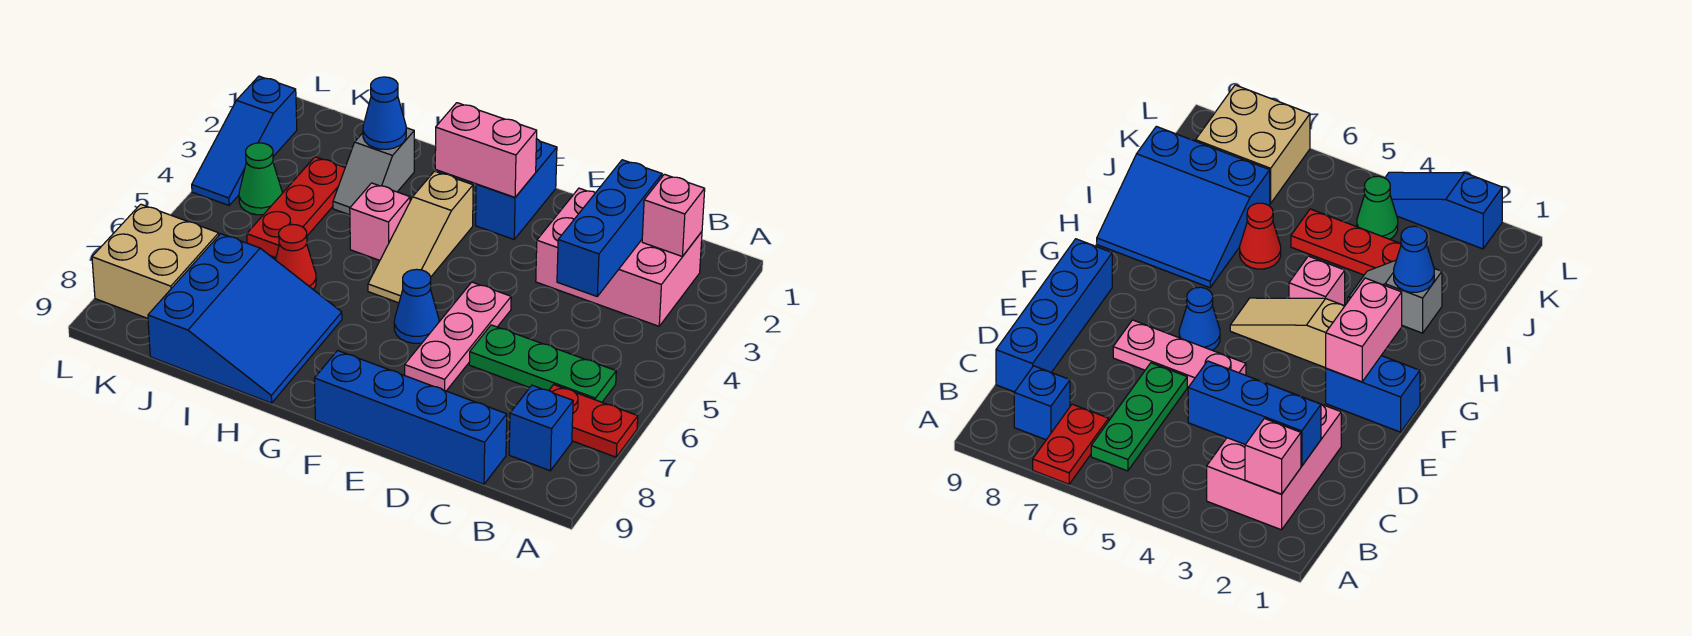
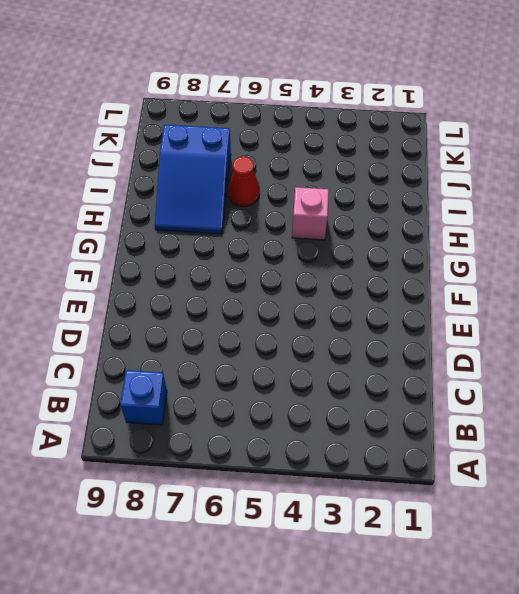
blue 2x3 slope [155,125,231,234] -> blue 3x3 slope [148,234,342,403]
none -> red 1x2 plate [549,385,638,457]
none -> pink 2x3 brick [536,188,702,326]
none -> green 1x3 plate [469,325,616,402]

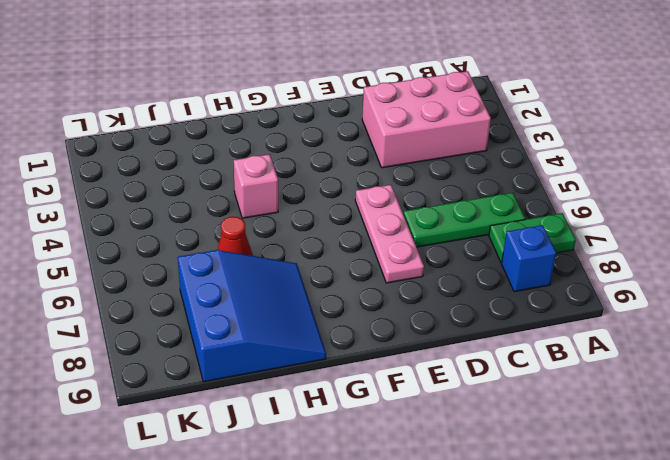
green 1x2 plate [489,213,576,263] -> red 1x2 plate [549,385,638,457]
none -> blue 1x4 brick [314,351,507,484]
none -> blue 1x2 brick [476,139,557,239]
none -> blue 1x1 cone [394,269,439,343]

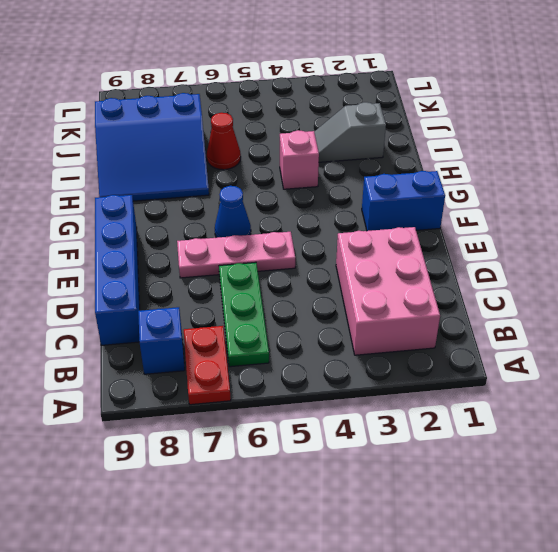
none -> tan 1x3 slope [368,171,473,303]
none -> red 1x3 plate [247,157,345,258]
none -> green 1x1 cone [239,143,282,215]

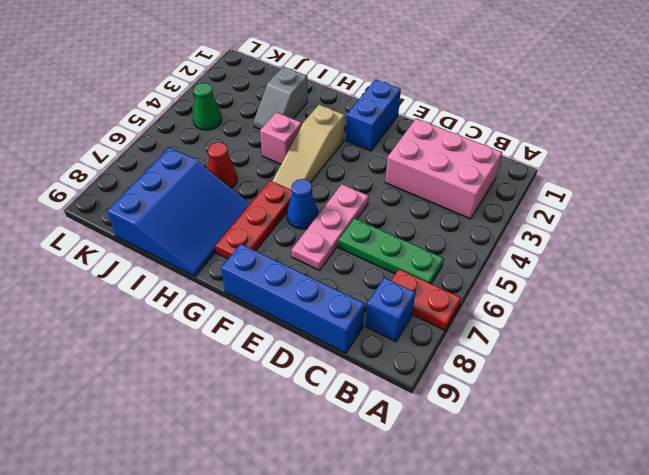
red 1x3 plate [215,181,292,259] -> red 1x3 plate moved to [247,157,345,258]
none -> tan 2x2 brick [92,204,219,318]
none -> blue 1x3 slope [192,76,297,205]
none -> pink 1x1 brick [642,174,705,256]

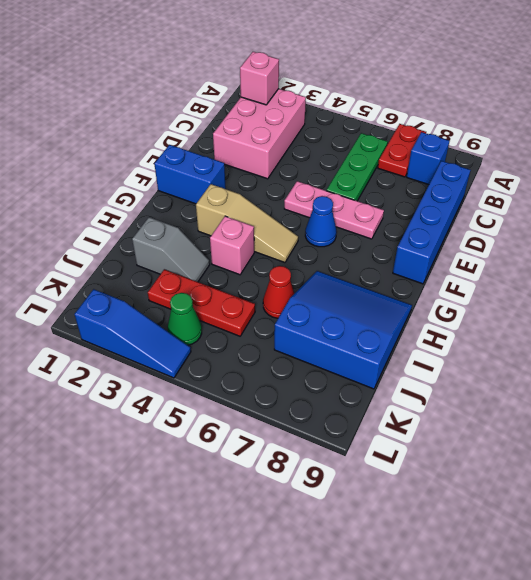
none -> tan 2x2 brick [92,204,219,318]
none -> blue 1x3 brick [557,160,662,296]
none -> pink 1x2 brick [435,103,537,197]

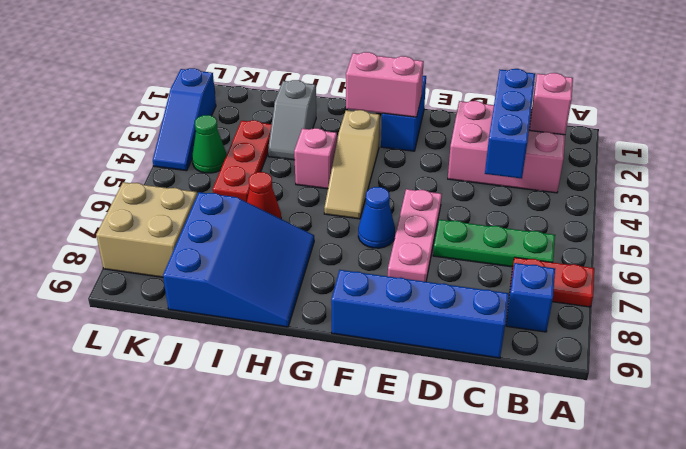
none -> blue 1x1 cone [363,77,406,149]

